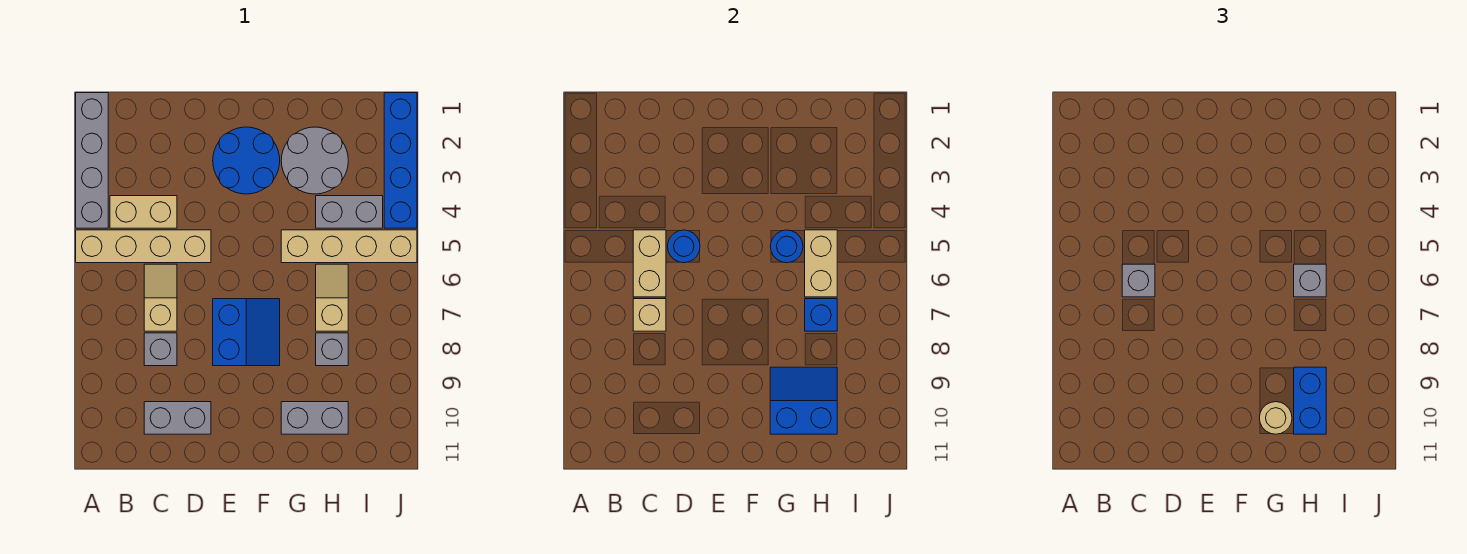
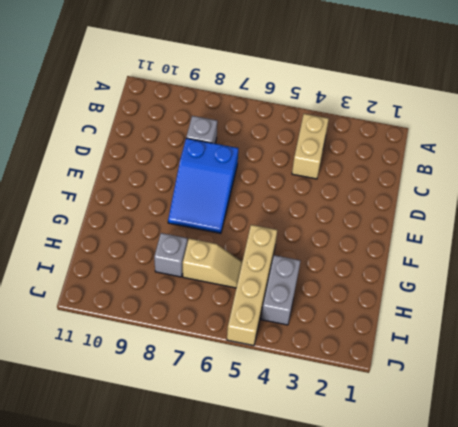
blue 2x3 slope [168,138,238,233] -> blue 2x2 slope [213,299,280,366]
none -> grey 1x4 brick [76,93,108,228]
none -> tan 1x4 brick [76,230,211,263]
none -> tan 1x2 slope [144,264,177,331]

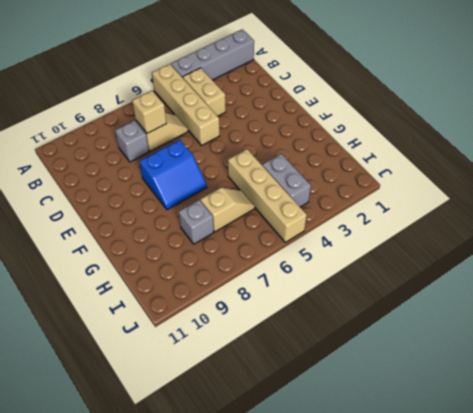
none -> grey 1x2 brick [144,402,211,434]
none -> blue 2x2 round brick [213,127,280,194]
none -> grey 2x2 round brick [281,127,348,194]

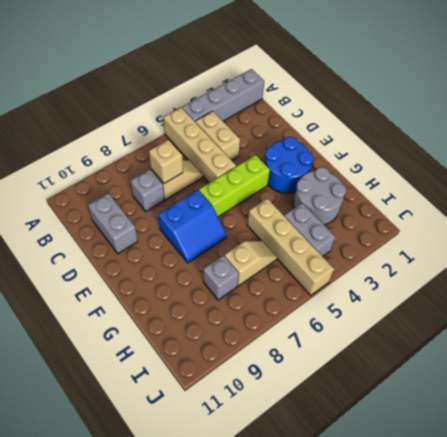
lime 1x3 brick [199,155,270,217] -> none
none -> grey 1x2 brick [281,402,348,434]
none -> blue 1x4 brick [384,93,417,228]
none -> tan 1x2 brick [633,230,666,297]

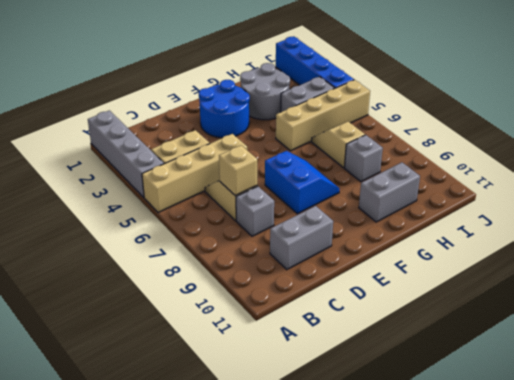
none -> tan 1x2 brick [633,230,666,297]
none -> blue 1x1 round brick [668,230,700,263]
none -> blue 1x1 round brick [770,230,803,263]

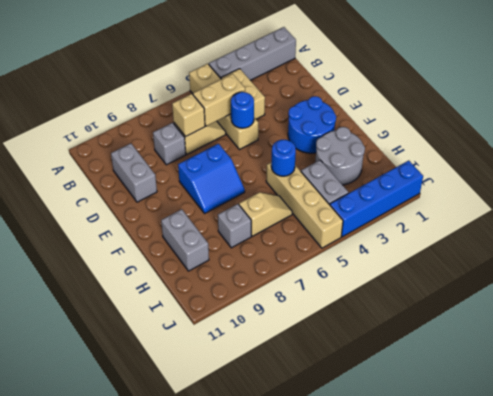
none -> blue 2x2 slope [770,367,837,434]
none -> tan 1x2 brick [805,230,837,297]
none -> blue 1x1 brick [805,299,837,331]

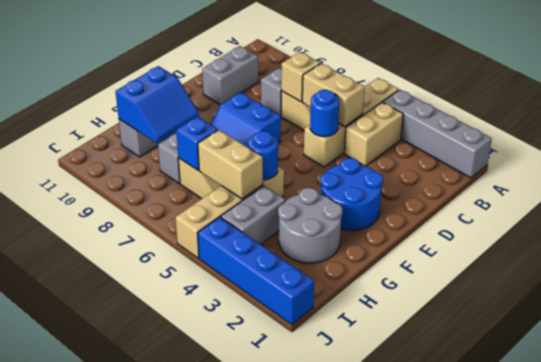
none -> grey 1x1 brick [1122,264,1155,297]
none -> tan 1x1 round brick [1260,402,1292,434]
none -> grey 1x1 brick [1294,264,1326,297]

